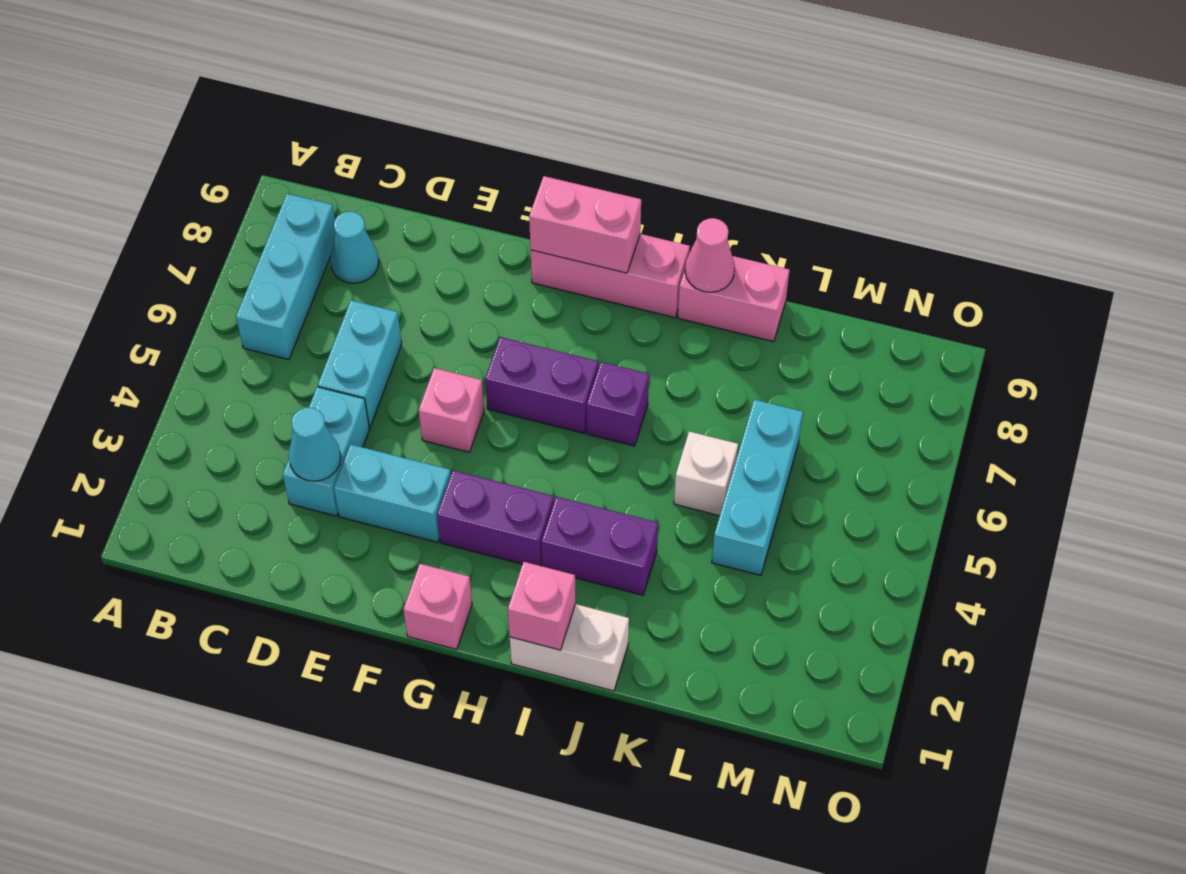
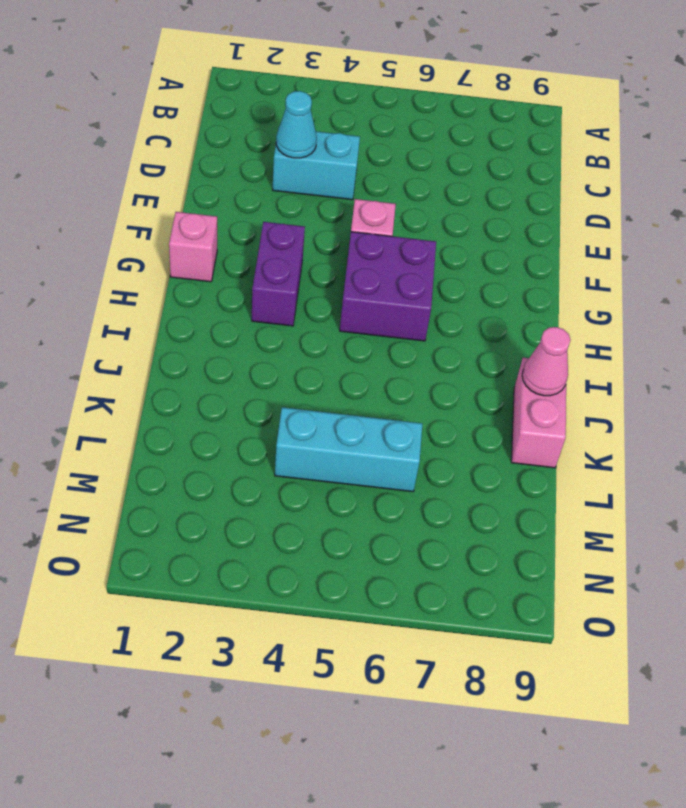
purple 2x2 brick [340,232,436,341] -> purple 1x2 brick [485,337,598,433]
none -> cyan 1x3 brick [236,194,335,360]
none -> cyan 1x1 cone [330,211,379,283]
none -> cyan 1x2 brick [318,300,402,427]

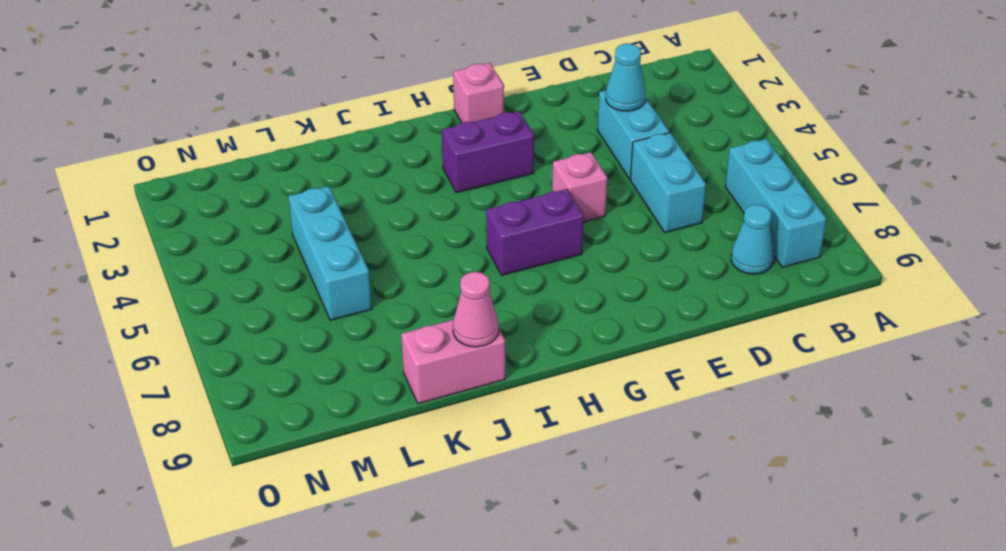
none -> cyan 1x2 brick [334,444,451,542]
none -> pink 1x3 brick [531,234,690,318]
none -> white 1x2 brick [510,604,629,691]

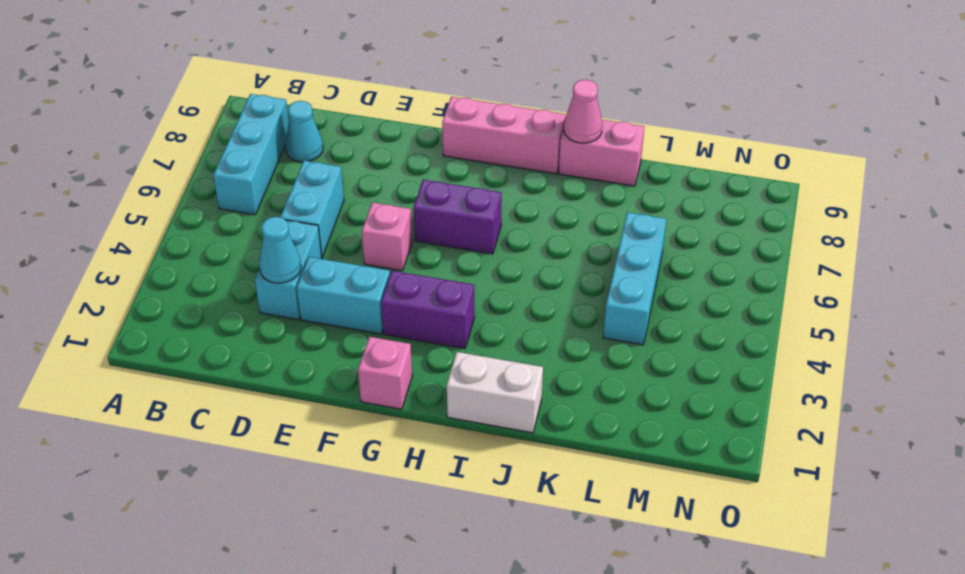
none -> purple 1x2 brick [541,497,658,595]
none -> purple 1x1 brick [587,362,649,446]
none -> white 1x1 brick [674,432,738,516]

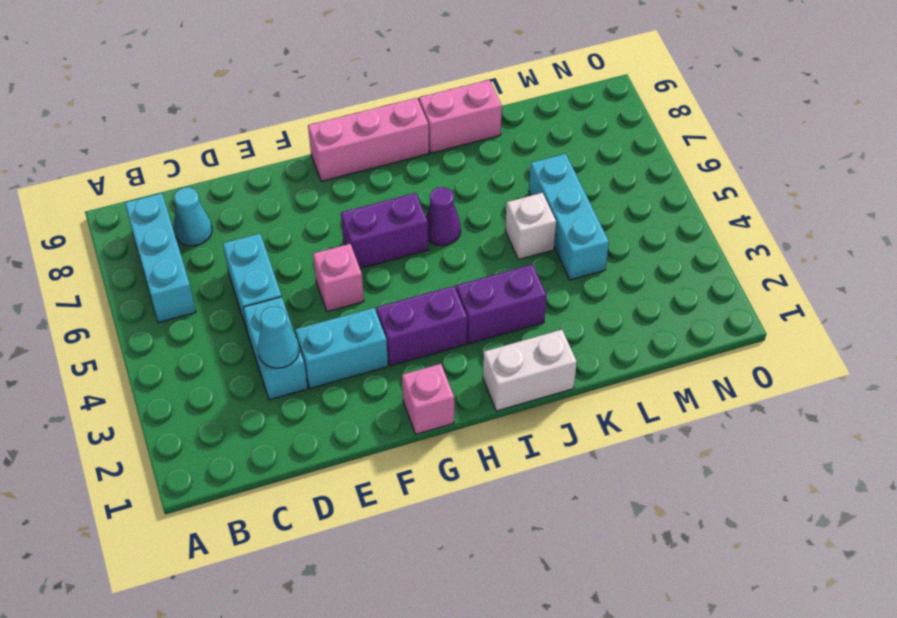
purple 1x1 cone [426,187,461,246] -> purple 1x1 brick [587,362,649,446]
none -> pink 1x2 brick [529,176,641,273]
none -> pink 1x1 brick [508,562,576,650]
none -> pink 1x1 cone [685,218,735,292]

